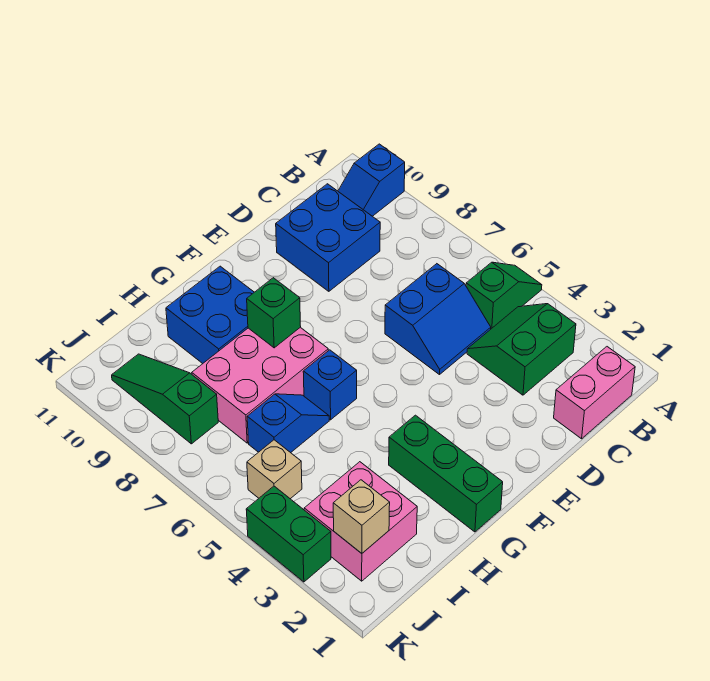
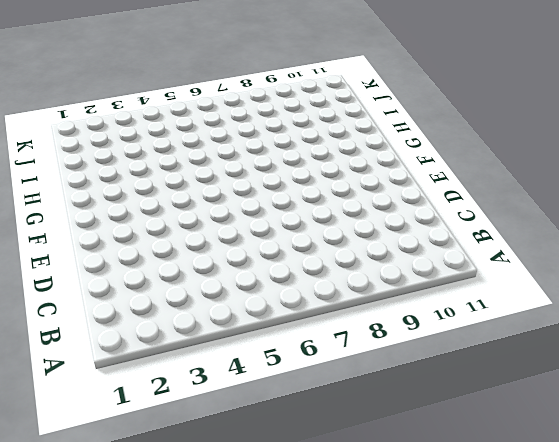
none -> green 1x2 slope [466,262,542,329]
none -> blue 1x2 slope [338,144,405,216]
none -> pink 1x2 brick [554,347,635,439]

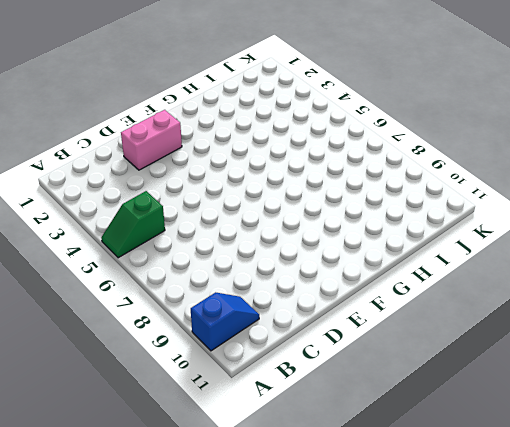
pink 1x2 brick [121,110,182,170] -> pink 1x2 brick moved to [554,347,635,439]
none -> green 2x2 slope [467,304,576,395]
none -> blue 2x2 slope [385,264,491,375]
none -> blue 2x2 brick [276,184,380,291]

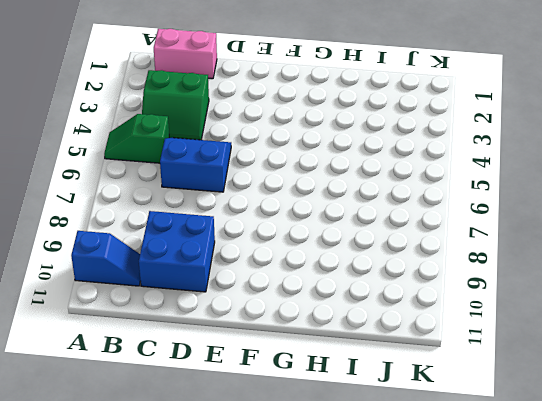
none -> green 1x3 brick [389,415,503,532]
none -> blue 1x1 brick [303,350,357,420]
none -> pink 2x3 brick [192,327,328,443]

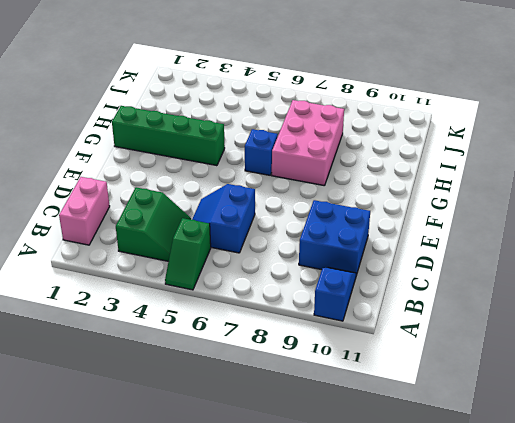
green 1x4 brick [112,106,225,166] -> green 1x3 brick [389,415,503,532]
none -> blue 2x2 brick [166,266,254,364]
none -> blue 1x2 slope [247,394,329,453]
none -> pink 2x2 brick [304,462,417,581]

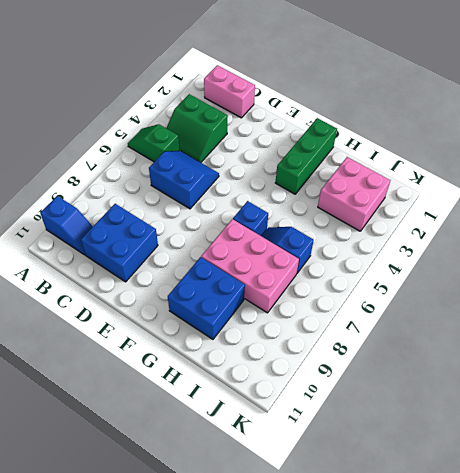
none -> tan 1x1 brick [247,440,302,499]
none -> green 1x3 slope [112,354,218,444]
none -> green 1x2 brick [246,486,331,582]

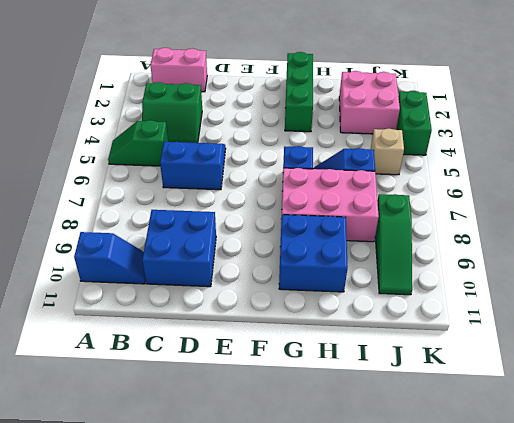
none -> green 1x1 brick [247,278,301,348]
none -> tan 1x1 brick [333,480,390,553]

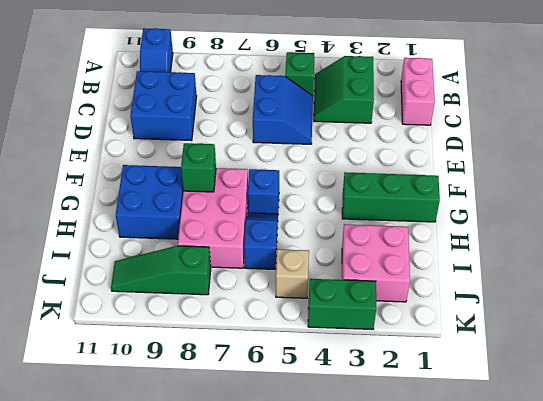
none -> tan 1x1 brick [333,480,390,553]

